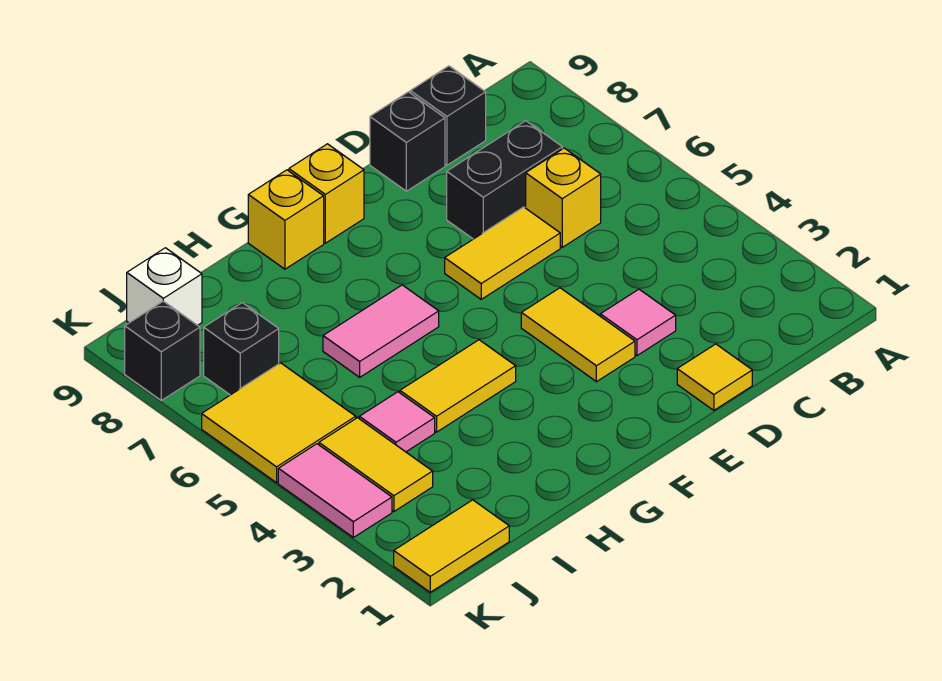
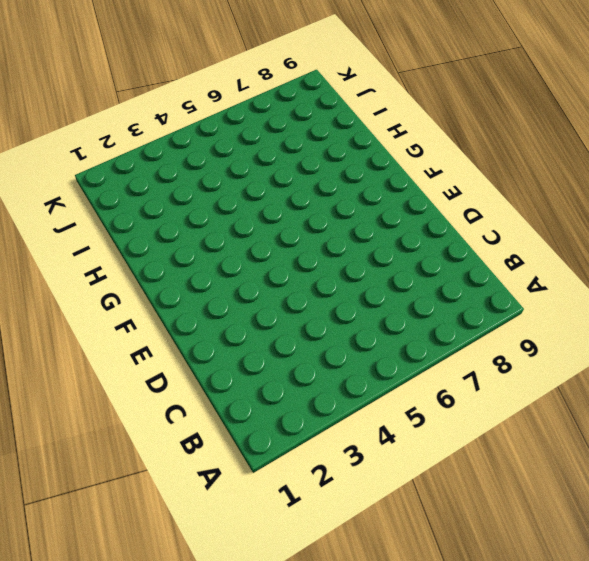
none -> yellow 1x1 brick [526,148,601,247]
none -> black 1x2 brick [447,121,562,239]
none -> black 1x1 brick [410,66,486,165]

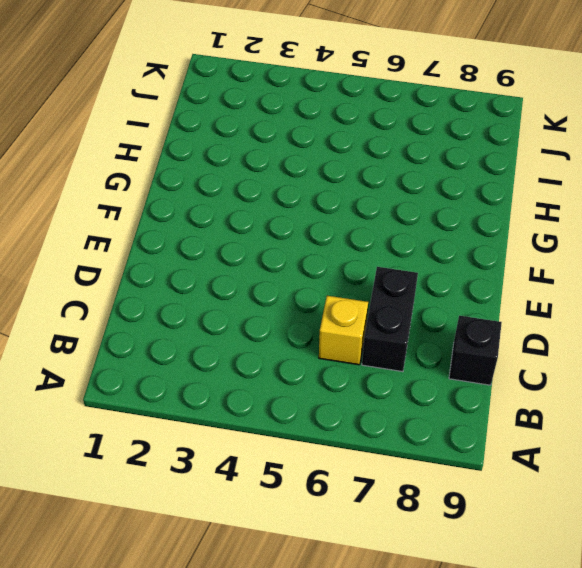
none -> yellow 1x1 tile [677,344,752,410]
none -> pink 1x1 tile [600,289,676,356]
none -> yellow 1x2 tile [445,207,560,299]

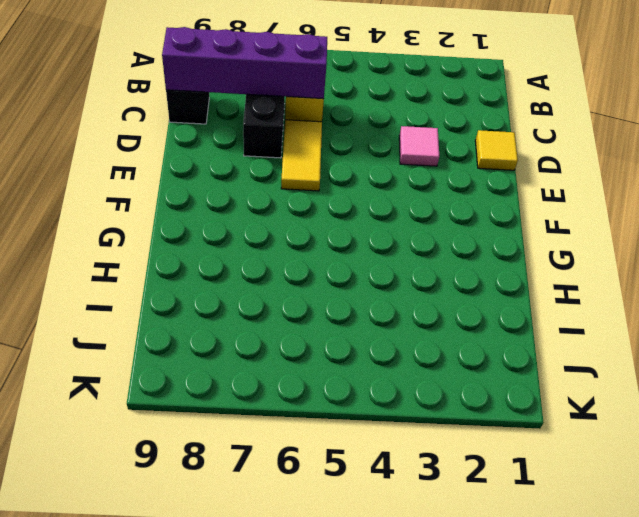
purple 1x4 brick [162,27,327,99] -> none
none -> black 1x1 brick [370,92,445,191]
none -> yellow 1x2 tile [521,288,635,382]
none -> yellow 1x1 brick [289,144,364,243]

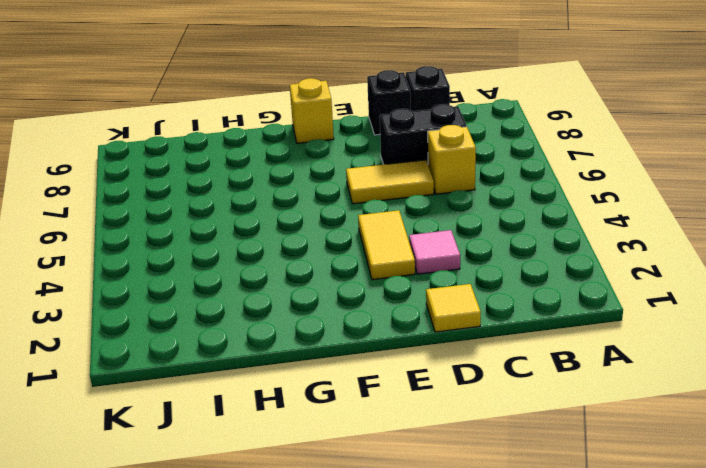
none -> yellow 1x2 tile [400,340,516,432]
none -> pink 1x2 tile [323,285,439,377]
none -> yellow 1x1 brick [248,170,324,269]

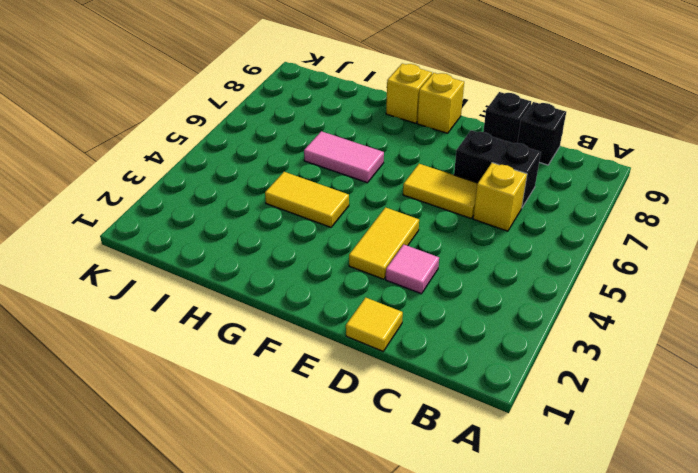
none -> pink 1x1 tile [359,392,435,452]
none -> yellow 1x2 tile [394,500,509,592]
none -> yellow 1x2 tile [319,418,433,511]

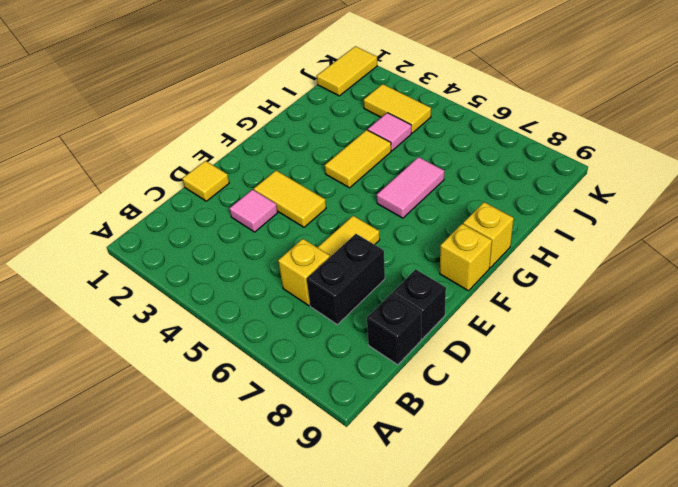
none -> yellow 2x2 tile [202,363,356,483]
none -> black 1x1 brick [204,303,279,395]
none -> white 1x1 brick [127,248,202,325]

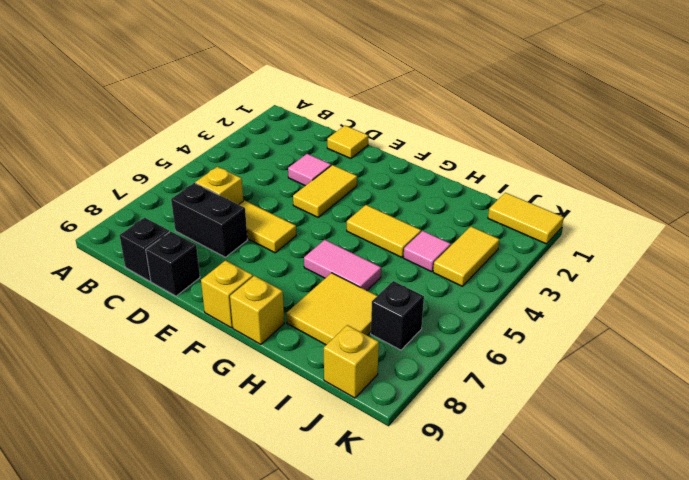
yellow 2x2 tile [286,273,377,345] -> yellow 2x2 tile moved to [202,363,356,483]
yellow 1x1 brick [324,325,379,398] -> white 1x1 brick [127,248,202,325]
none -> pink 1x2 tile [278,444,392,537]
none -> black 1x1 brick [125,301,200,400]

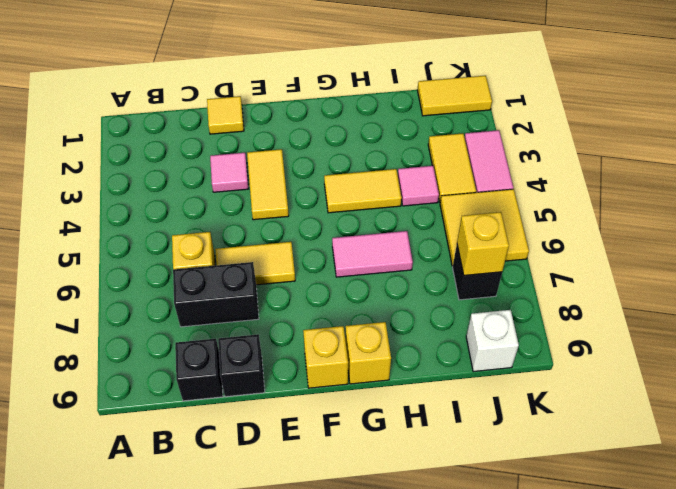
yellow 1x1 brick [457,212,509,275] -> none
none -> black 1x1 brick [125,301,200,400]

